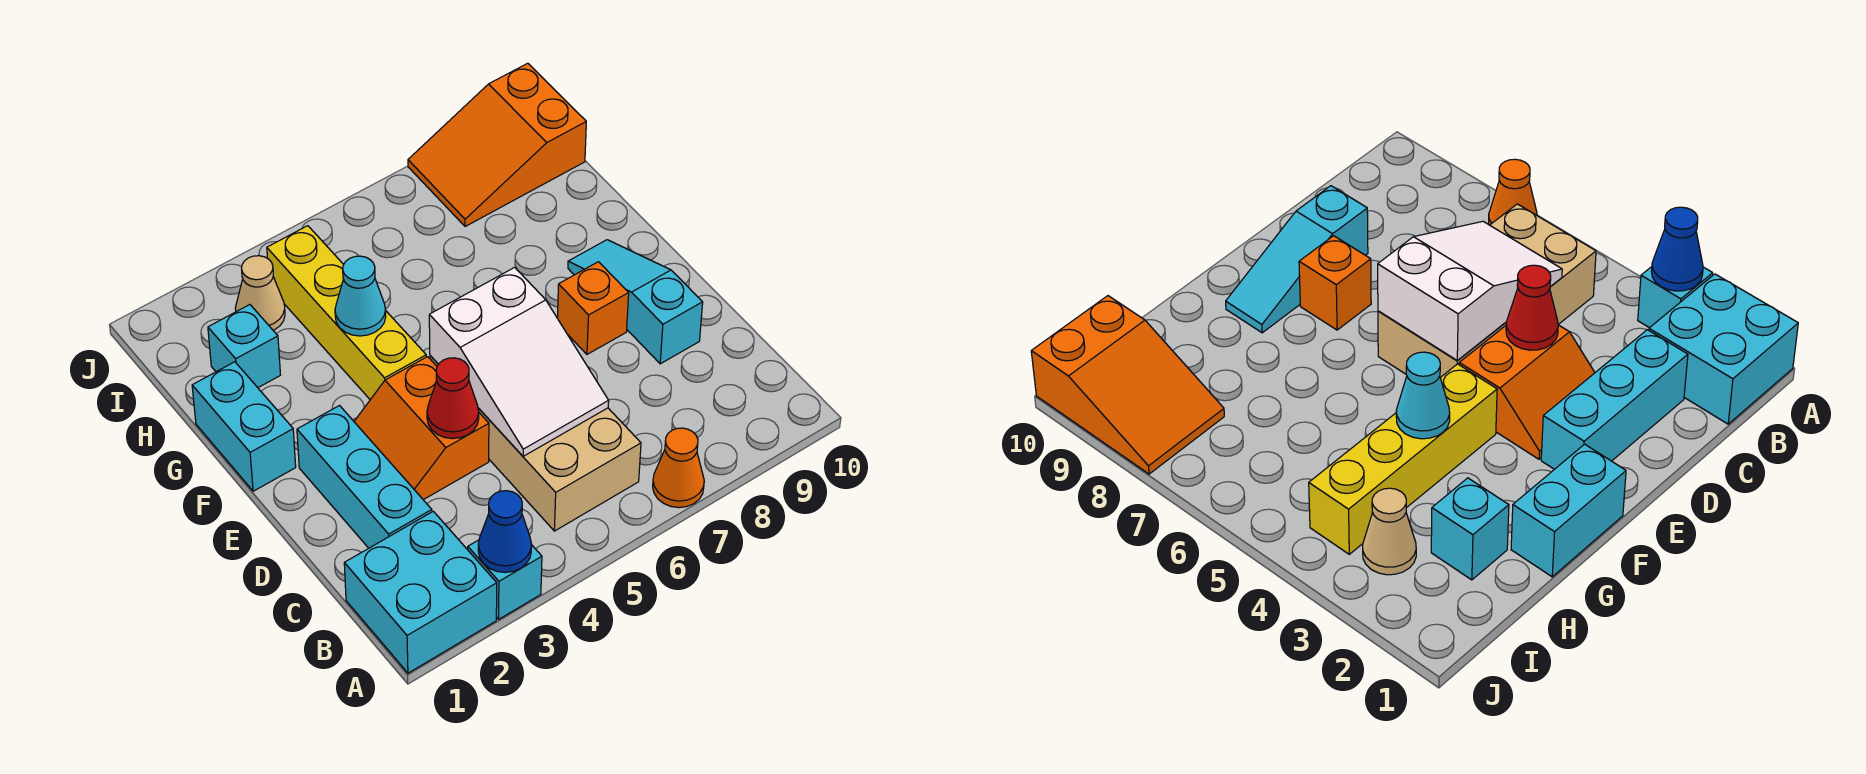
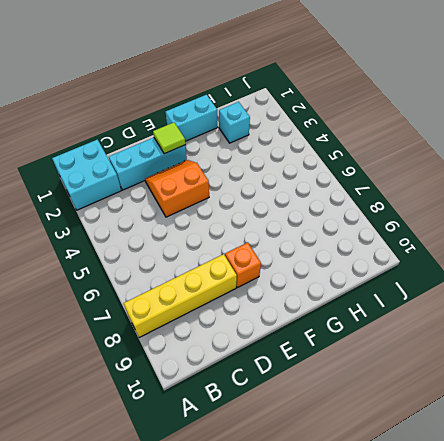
yellow 1x4 brick [124,254,237,338] -> yellow 1x4 brick moved to [267,226,426,400]
lime 1x1 tile [153,123,185,154] -> none
none -> cyan 1x1 brick [468,540,542,619]
none -> orange 1x1 cone [653,428,704,508]
none -> tan 2x4 brick [430,356,641,531]

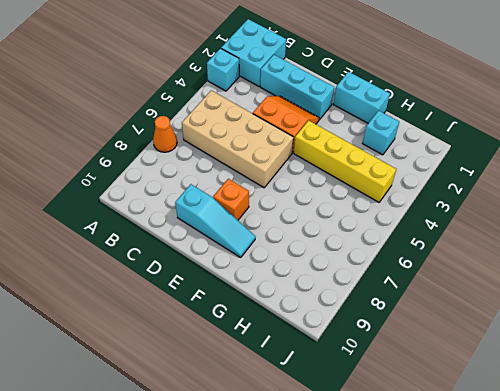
none -> tan 1x1 cone [235,256,285,330]
none -> orange 2x3 slope [408,63,586,227]
none -> blue 1x1 cone [478,491,532,572]

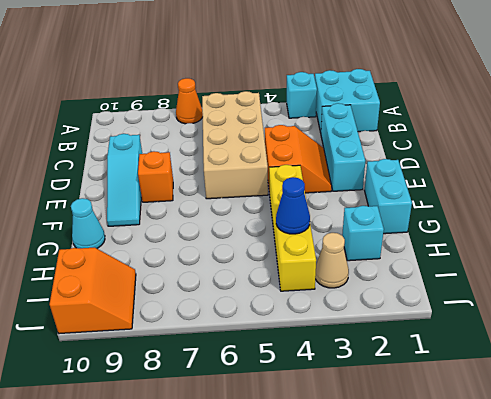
cyan 1x1 cone [71,198,105,248] -> cyan 1x1 cone moved to [335,256,386,336]
blue 1x1 cone [276,177,310,234] -> blue 1x1 cone moved to [478,491,532,572]
orange 2x2 slope [50,248,136,334] -> orange 2x3 slope [408,63,586,227]
none -> white 2x3 slope [429,267,609,456]
none -> red 1x1 cone [427,358,479,439]

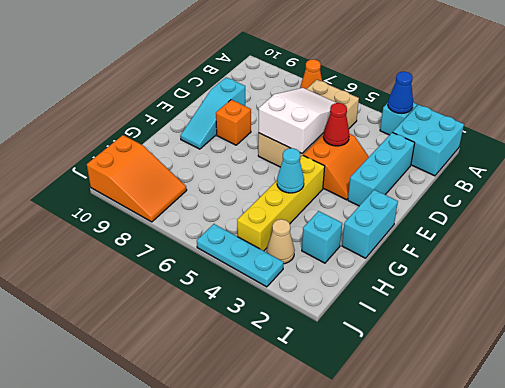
cyan 1x3 plate [197,224,283,287] -> none

